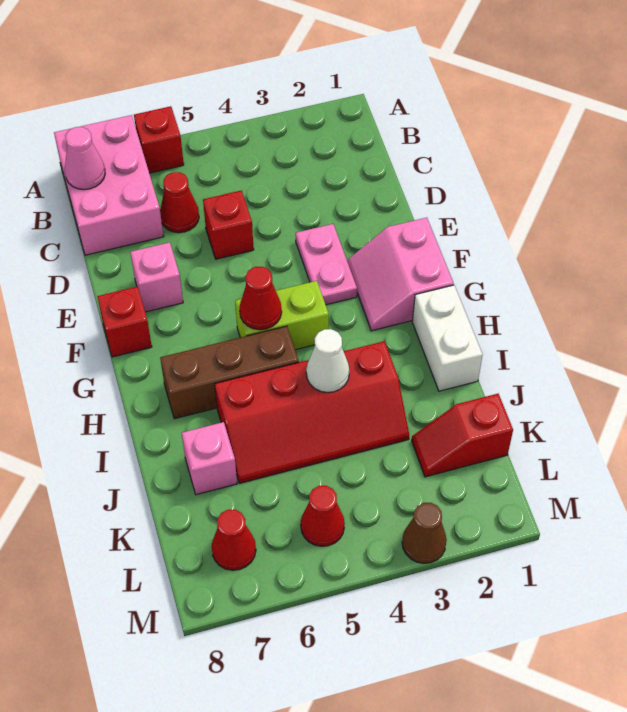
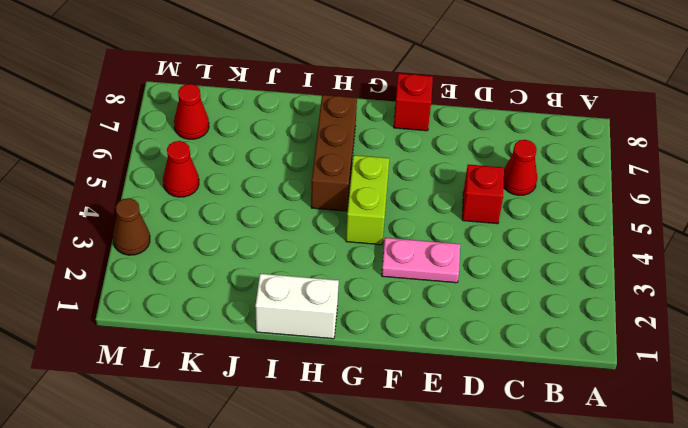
none -> red 1x1 brick [134,106,184,173]
none -> pink 2x3 brick [54,115,164,255]
none -> pink 1x1 brick [130,242,183,312]

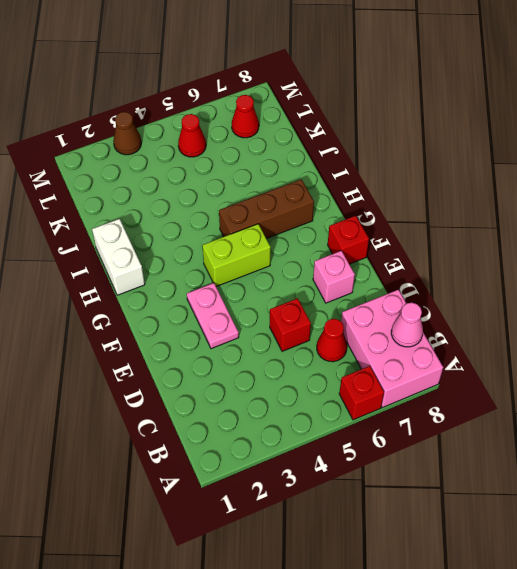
none -> pink 2x2 slope [347,218,454,331]
none -> red 2x4 slope [215,341,409,483]
none -> pink 1x1 brick [182,422,237,495]

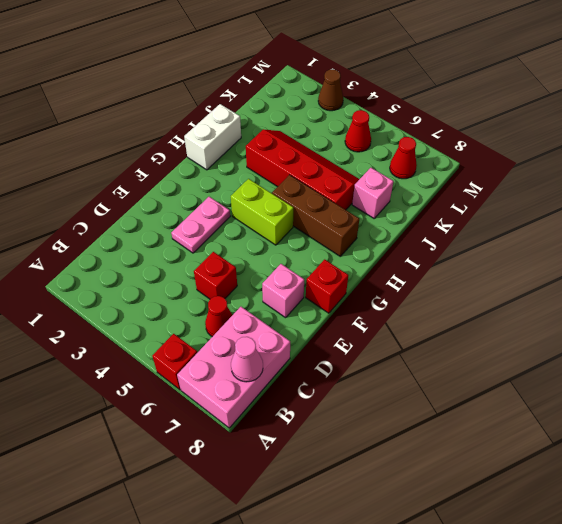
none -> pink 2x2 slope [347,218,454,331]
none -> red 1x2 slope [412,394,513,477]
none -> red 1x1 cone [240,267,282,330]

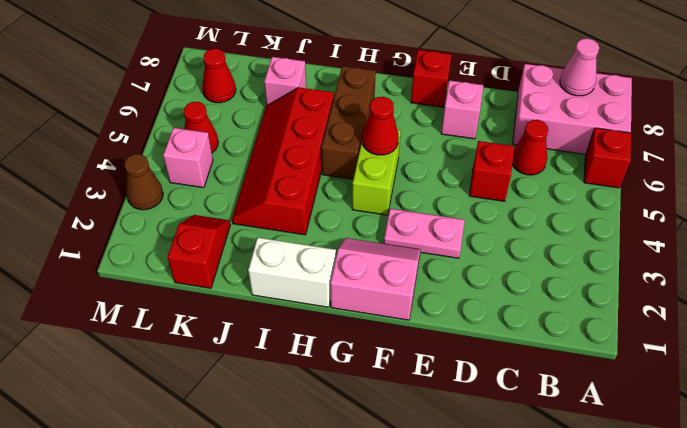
pink 1x1 brick [163,128,213,188] -> none
none -> white 1x1 cone [306,329,349,393]

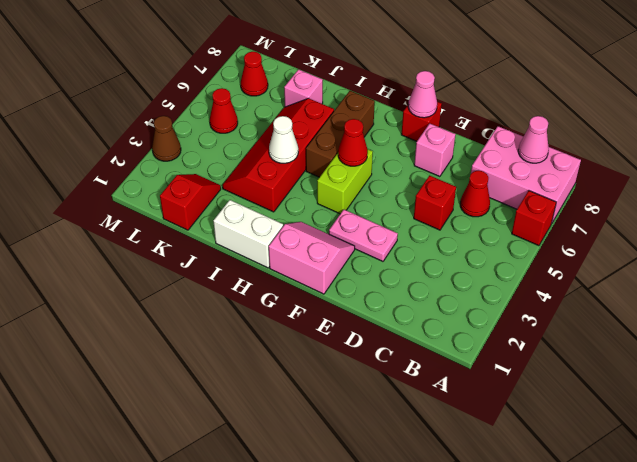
pink 1x1 cone [408,71,437,118] -> none

